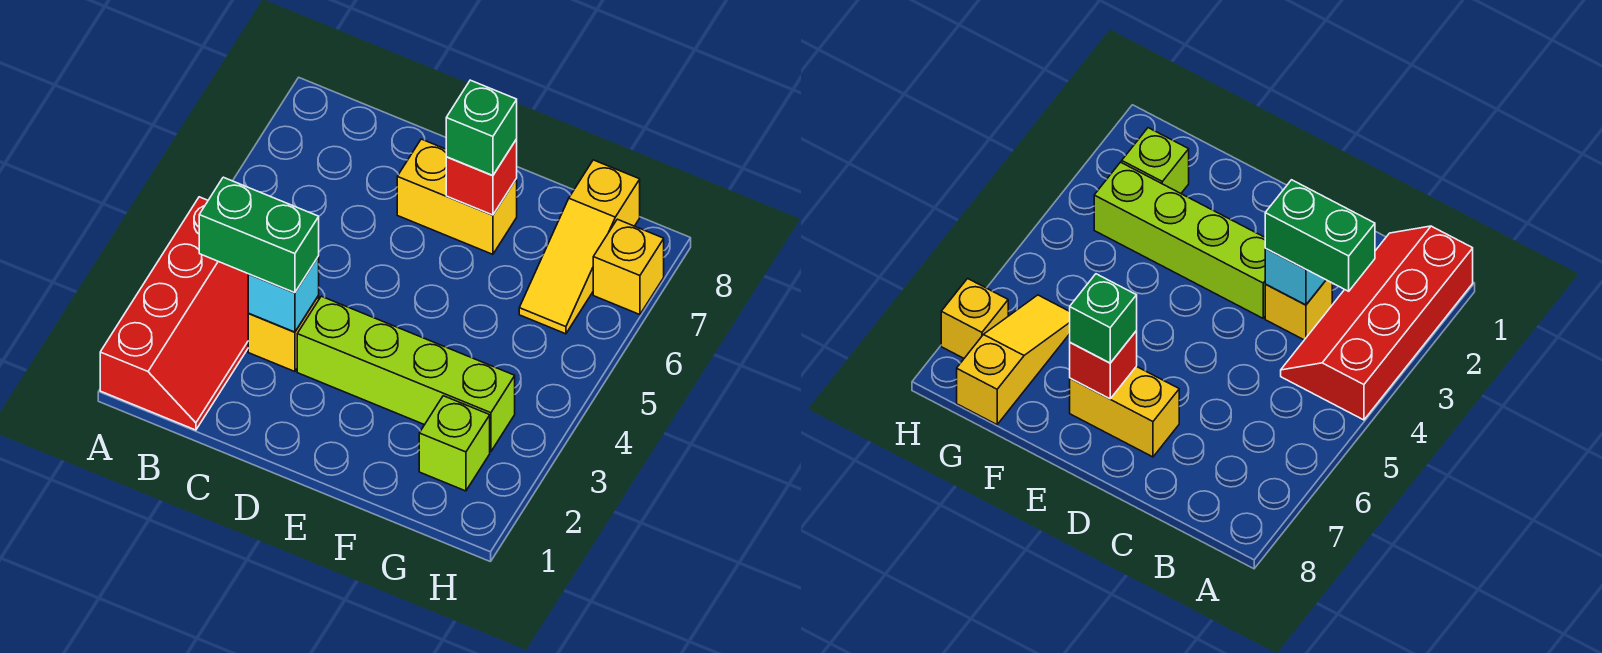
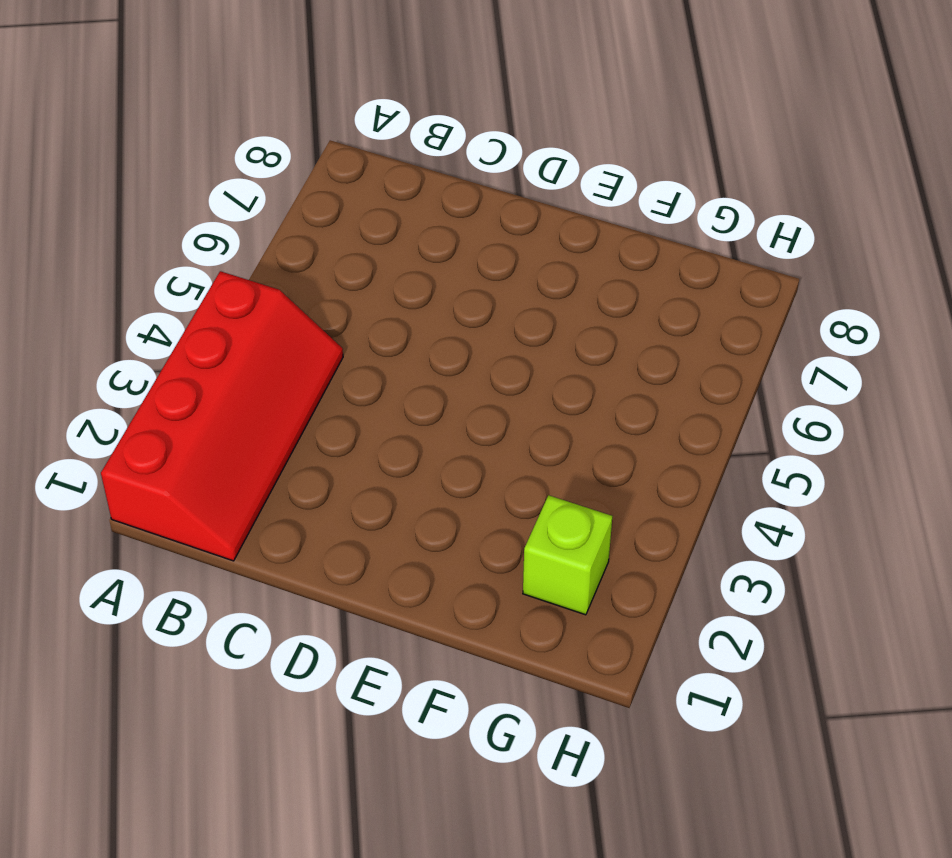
none -> yellow 1x1 brick [248,296,319,372]
none -> lime 1x4 brick [297,296,515,452]

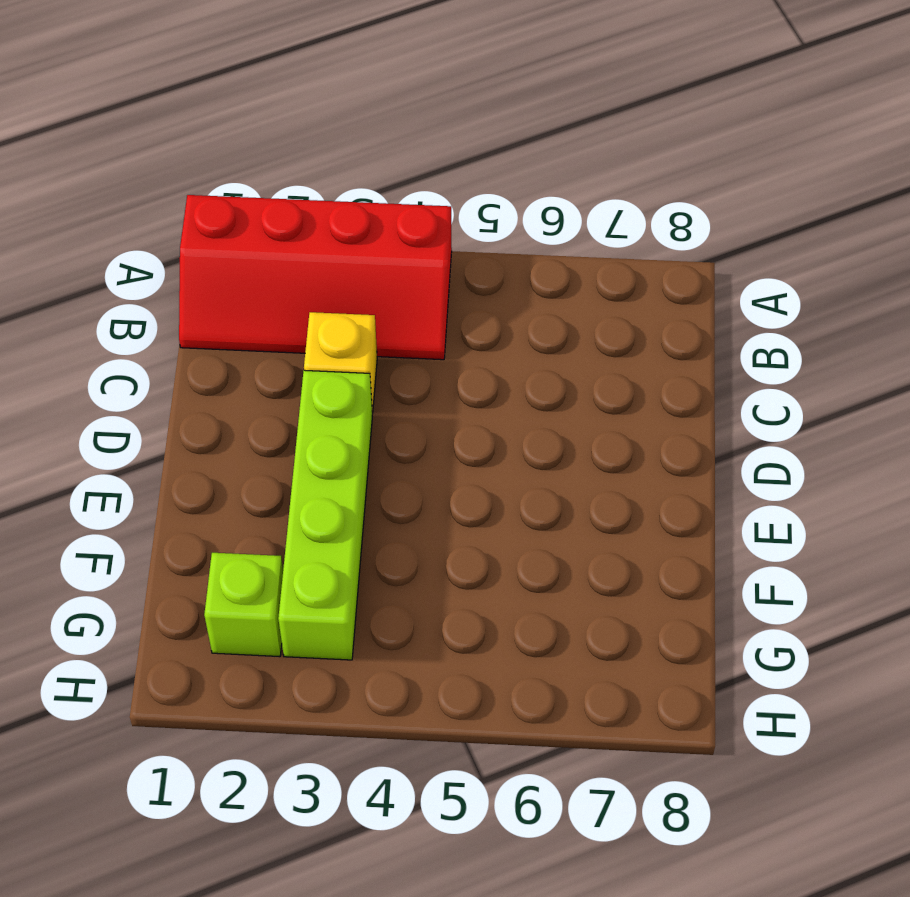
none -> yellow 1x2 brick [397,139,517,254]
none -> yellow 1x3 slope [519,160,640,334]

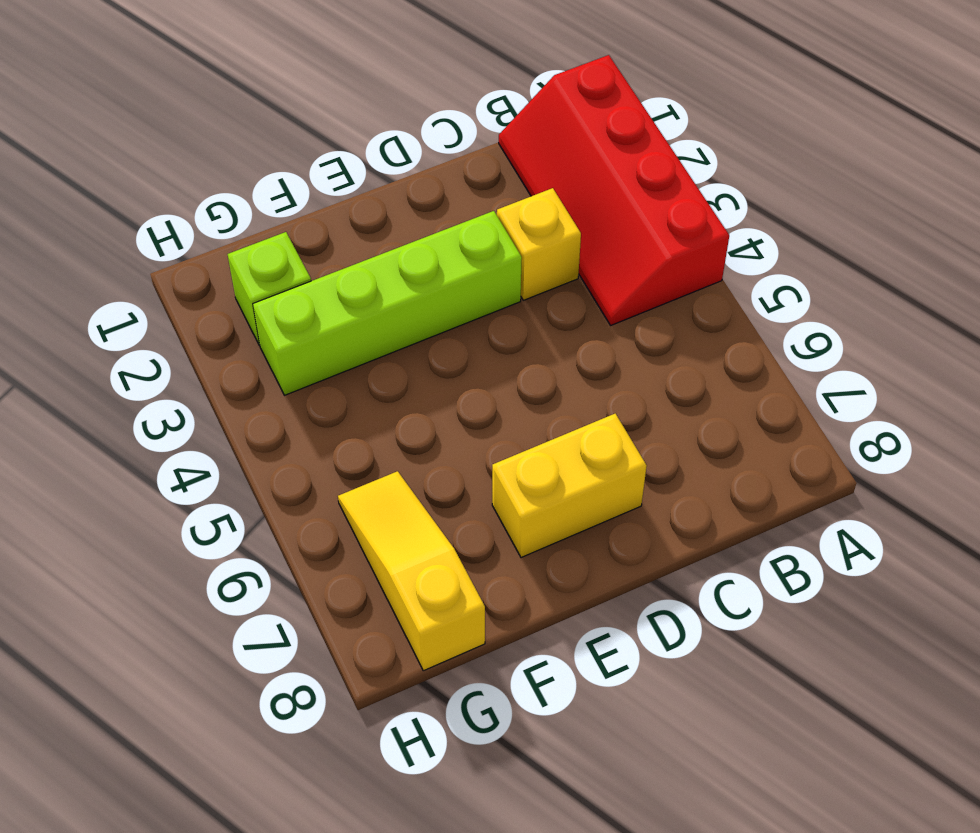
none -> yellow 1x1 brick [593,219,664,315]
none -> cyan 1x1 brick [248,256,319,332]

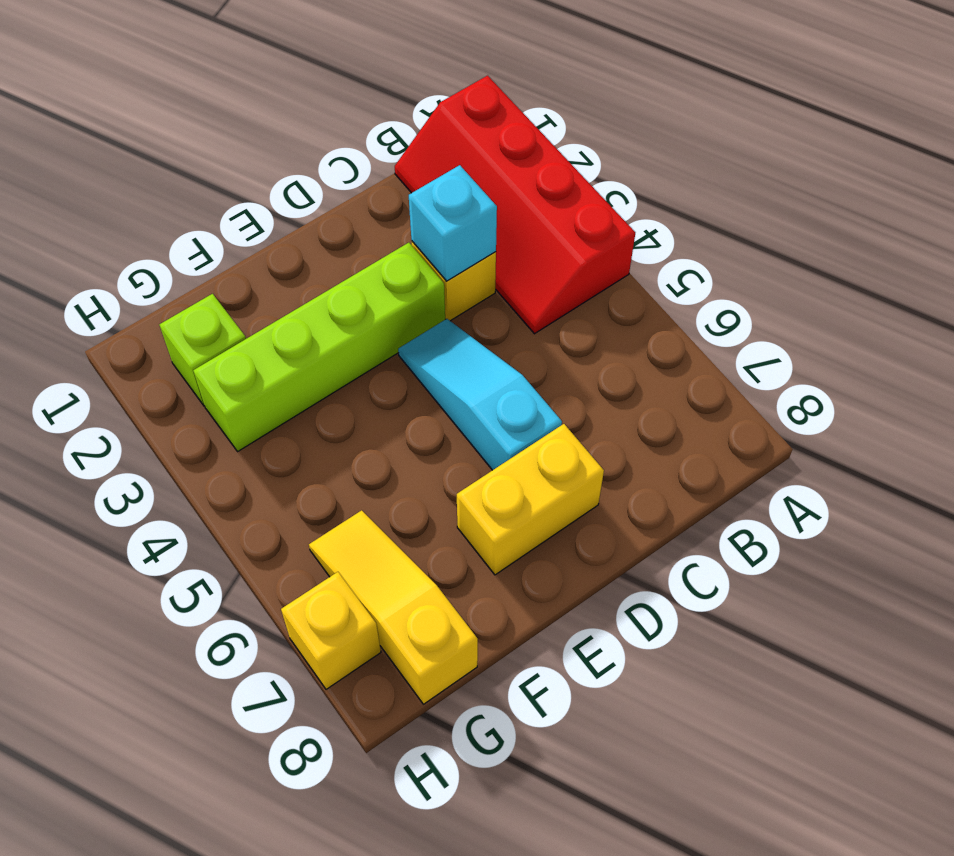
cyan 1x3 slope [398,319,562,470] -> none
none -> red 1x1 brick [446,139,517,215]
none -> green 1x2 brick [199,177,319,293]

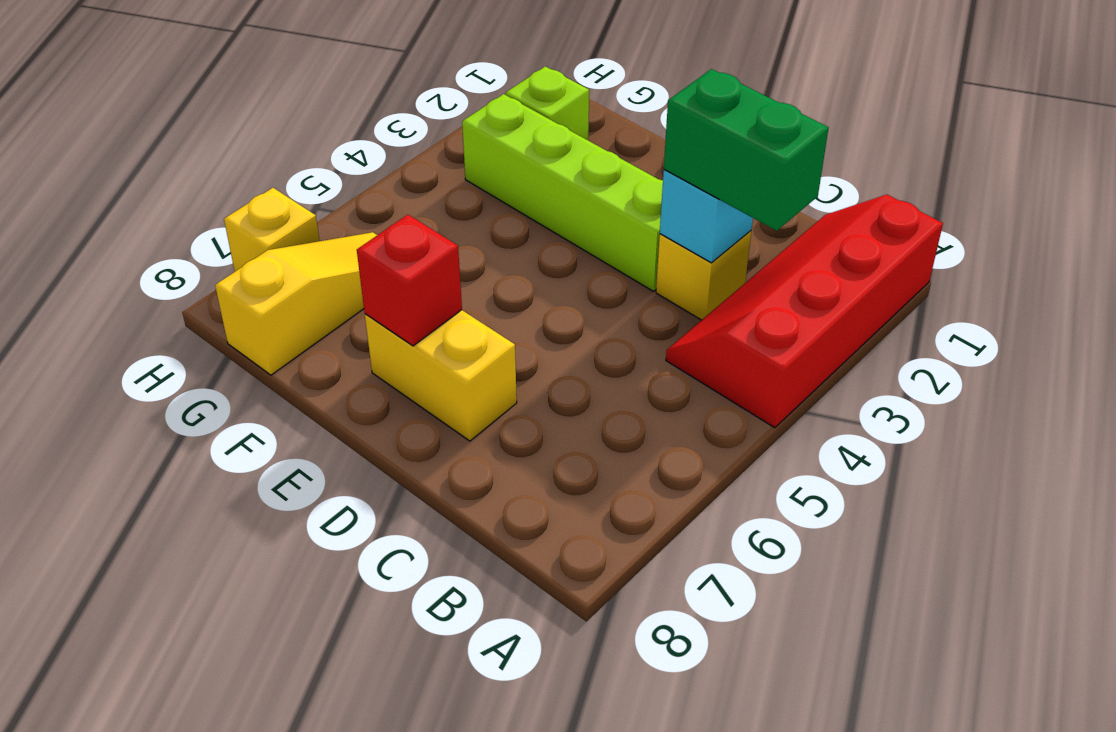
none -> green 1x1 brick [446,80,517,175]

